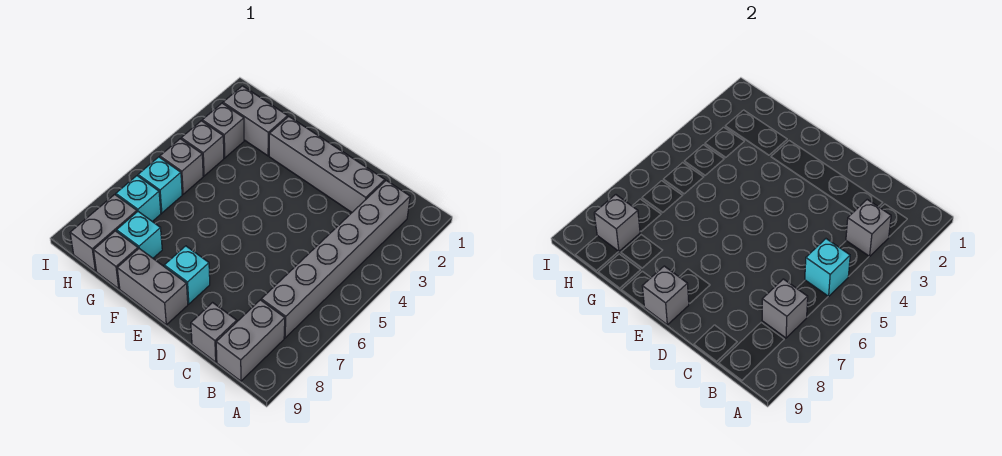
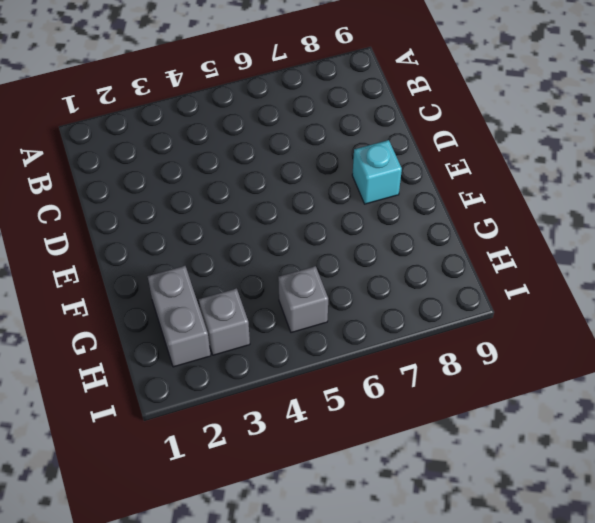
none -> grey 1x6 brick [261,181,410,338]
none -> grey 1x2 brick [216,300,285,381]
none -> grey 1x4 brick [269,117,385,212]

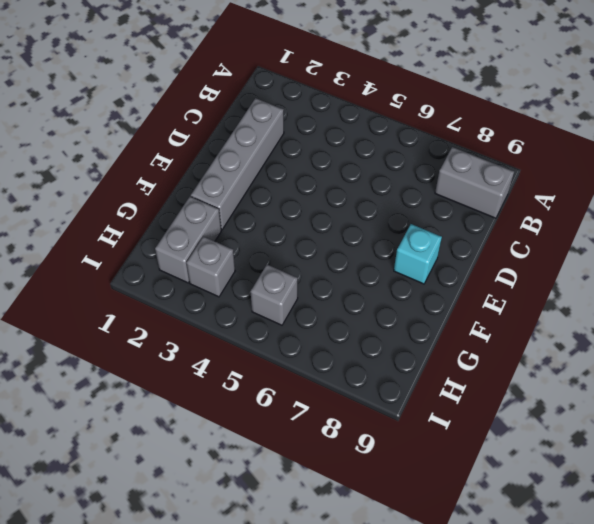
none -> grey 1x6 brick [261,181,410,338]
none -> grey 1x1 brick [191,303,237,362]
none -> grey 1x2 brick [117,249,188,325]

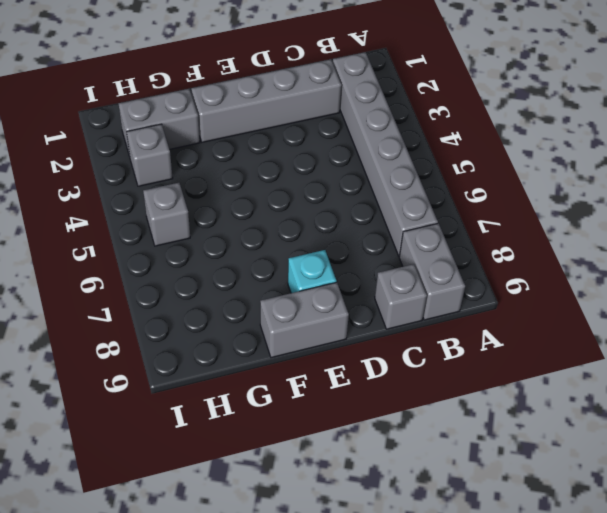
none -> cyan 1x1 brick [117,212,162,258]
none -> grey 1x1 brick [94,231,138,289]
none -> grey 1x1 brick [181,121,224,176]

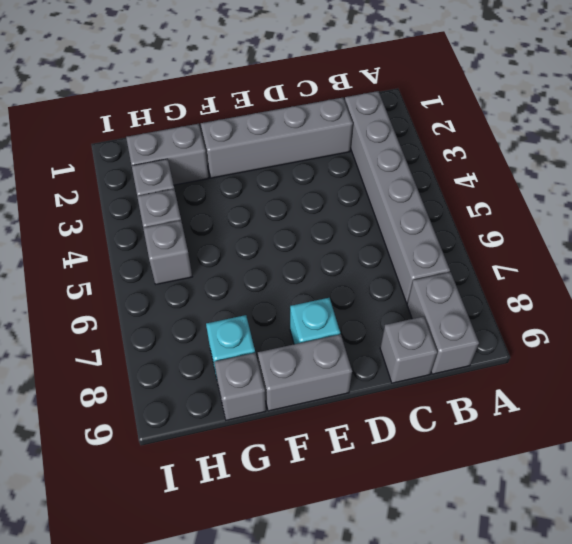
none -> cyan 1x1 brick [138,157,182,213]
none -> cyan 1x1 brick [116,176,161,222]
none -> grey 1x2 brick [70,195,137,271]

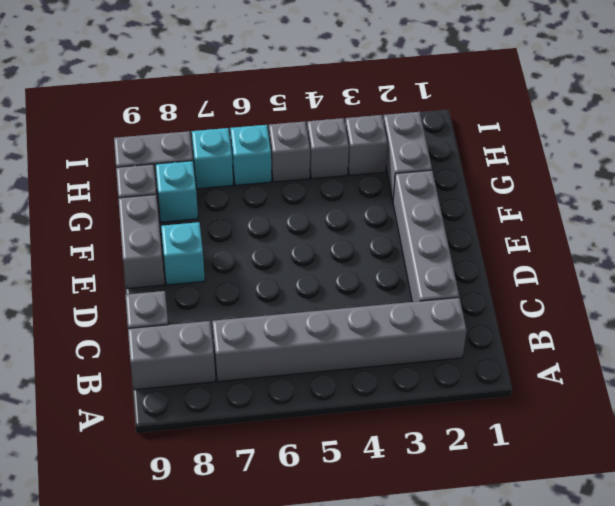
none -> grey 1x1 brick [846,200,891,257]
none -> cyan 1x1 brick [805,239,850,297]
none -> grey 1x1 brick [762,279,808,338]

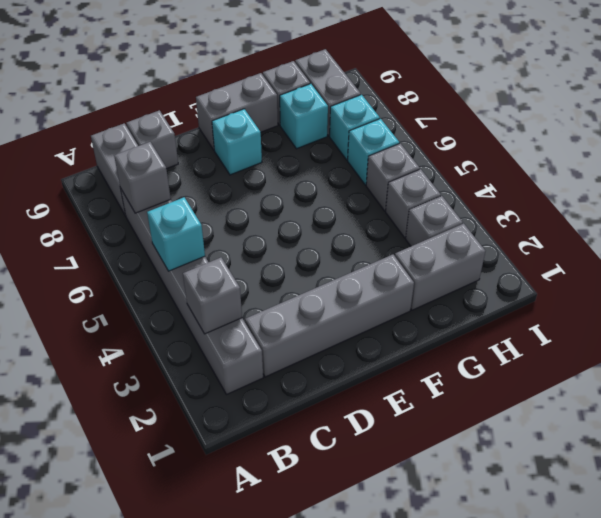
none -> grey 1x1 brick [642,266,689,325]
none -> grey 1x1 brick [594,195,640,252]

